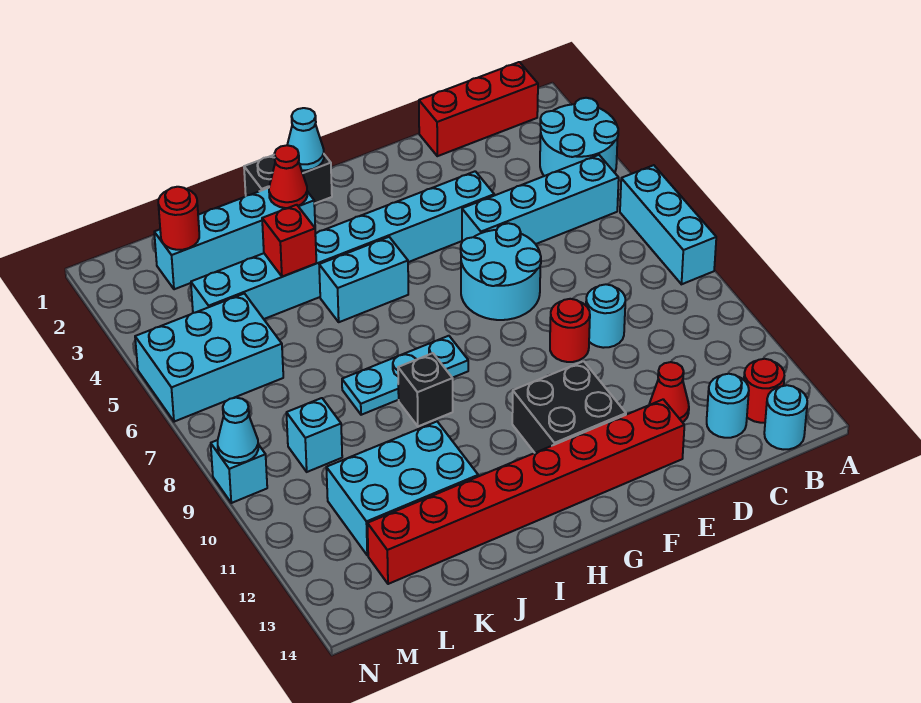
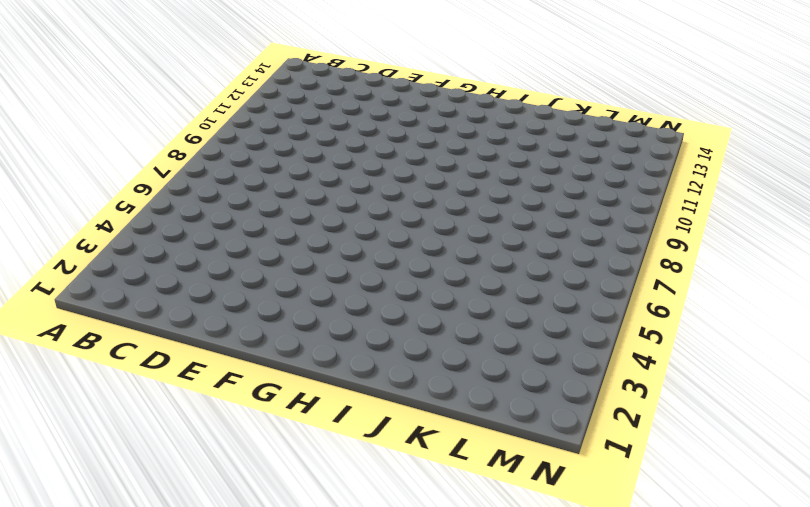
none -> cyan 2x2 round brick [540,98,618,176]
none -> cyan 1x3 brick [620,165,716,284]
none -> red 1x3 brick [419,62,538,156]

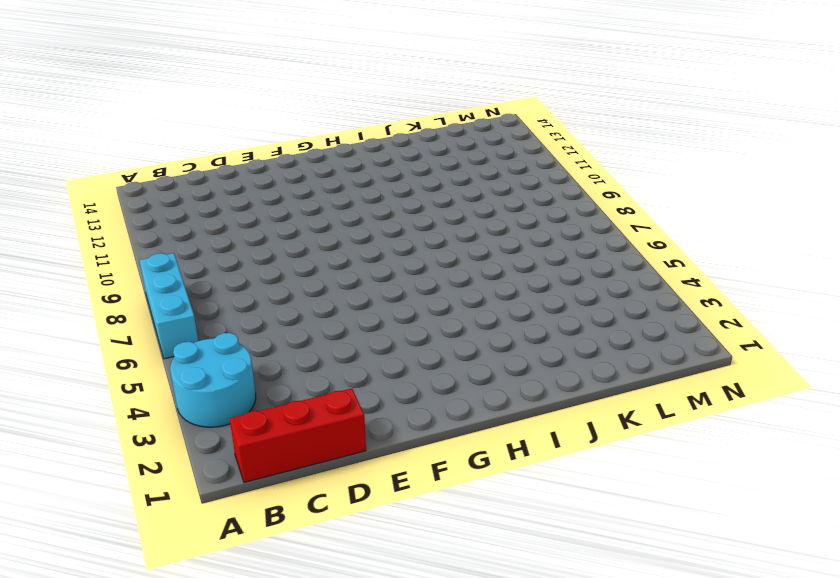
none -> cyan 1x4 brick [462,155,619,244]
none -> red 1x1 round brick [744,359,784,423]
none -> cyan 1x1 round brick [764,385,807,450]

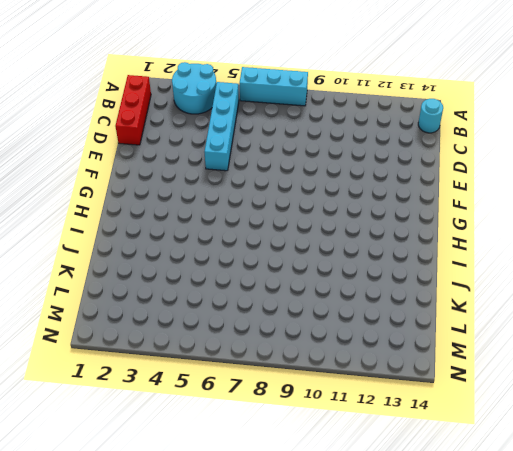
none -> red 1x1 round brick [744,359,784,423]
none -> cyan 1x1 round brick [707,374,749,438]
none -> cyan 1x1 round brick [586,284,625,348]

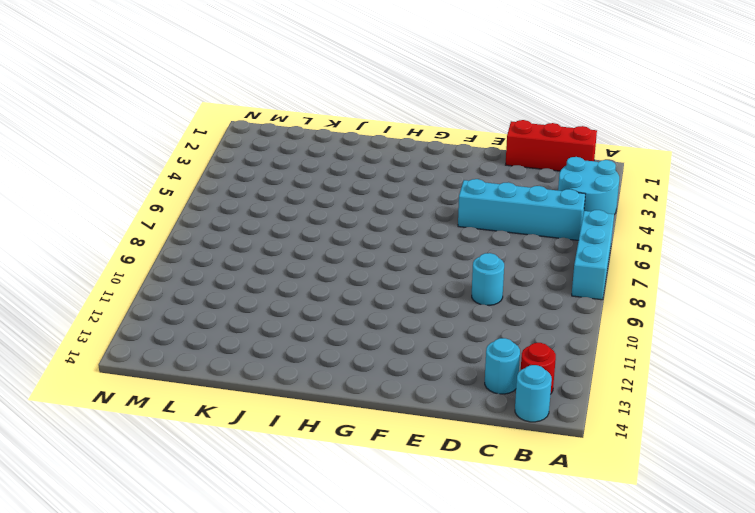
none -> red 1x1 cone [649,362,689,422]
none -> cyan 1x8 brick [191,171,494,319]
none -> cyan 2x2 round brick [461,223,541,320]

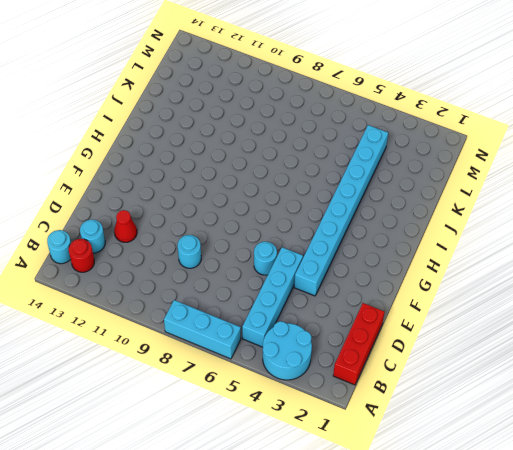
cyan 1x1 round brick [254,242,277,275] -> cyan 2x2 round brick [461,223,541,320]
none -> red 1x1 round brick [550,299,590,362]
none -> red 1x8 brick [367,399,684,584]
none -> black 2x2 brick [512,361,626,453]

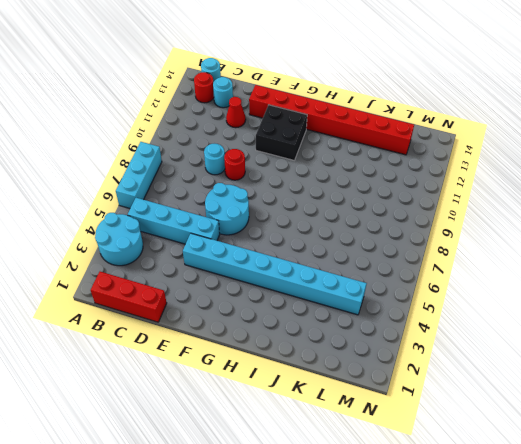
none -> black 1x2 brick [244,155,332,204]
none -> cyan 1x2 brick [319,237,408,322]
none -> cyan 1x3 plate [342,336,468,415]

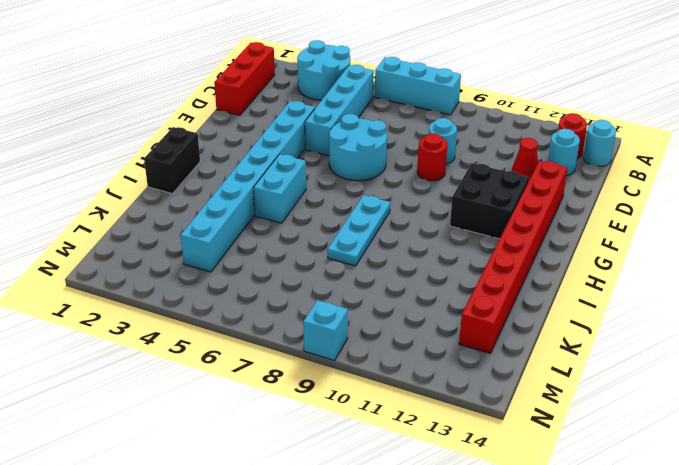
none -> cyan 1x4 brick [154,188,315,289]
none -> black 1x1 brick [398,353,453,426]
none -> cyan 2x3 brick [326,422,478,555]

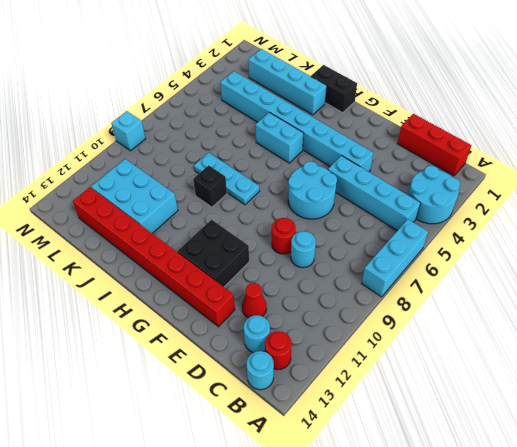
none -> cyan 2x3 brick [135,293,283,422]
none -> cyan 1x1 brick [286,398,342,472]
none -> cyan 1x1 cone [287,108,324,170]

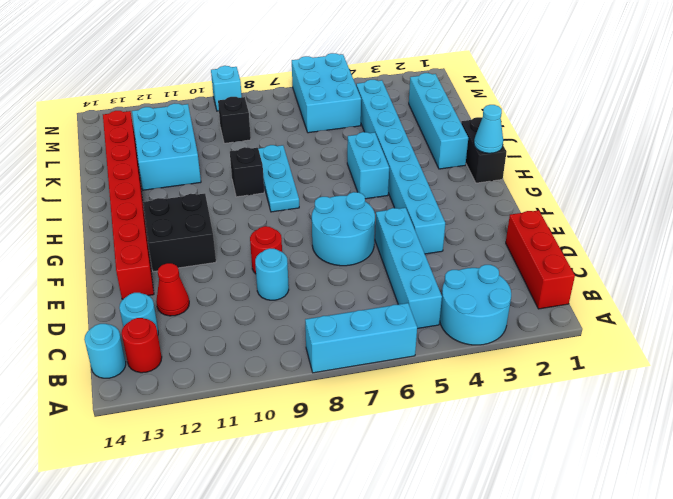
black 1x1 brick [218,97,251,143] -> cyan 1x1 brick [286,398,342,472]
none -> red 1x1 cone [269,145,307,208]
none -> red 1x1 brick [262,205,316,277]
none -> red 1x1 round brick [158,187,199,250]

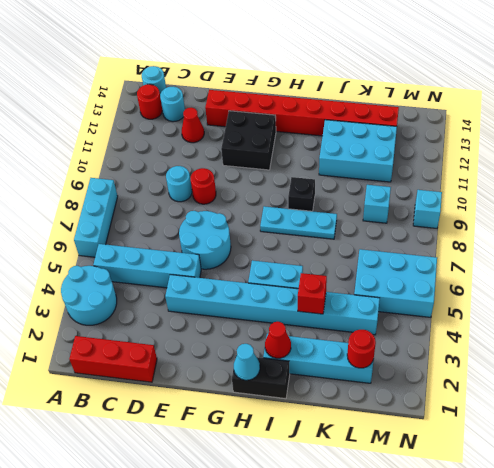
none -> cyan 1x1 cone [218,398,258,463]

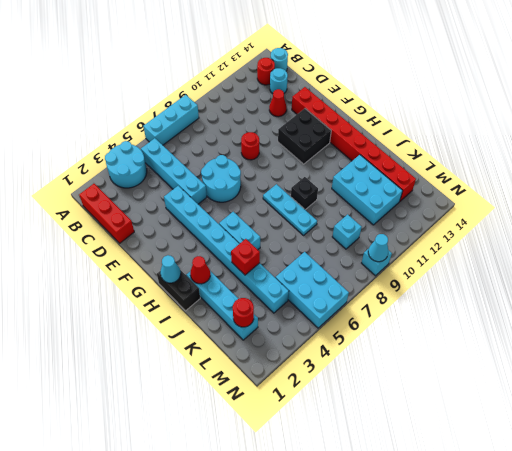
none -> cyan 1x1 round brick [586,284,625,348]

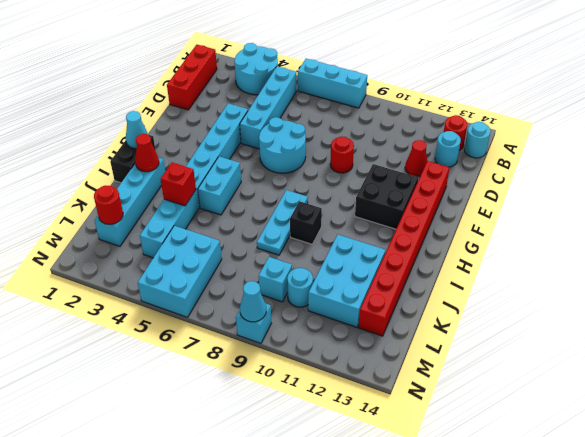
cyan 1x1 round brick [287,268,313,307] -> cyan 1x1 round brick moved to [586,284,625,348]

